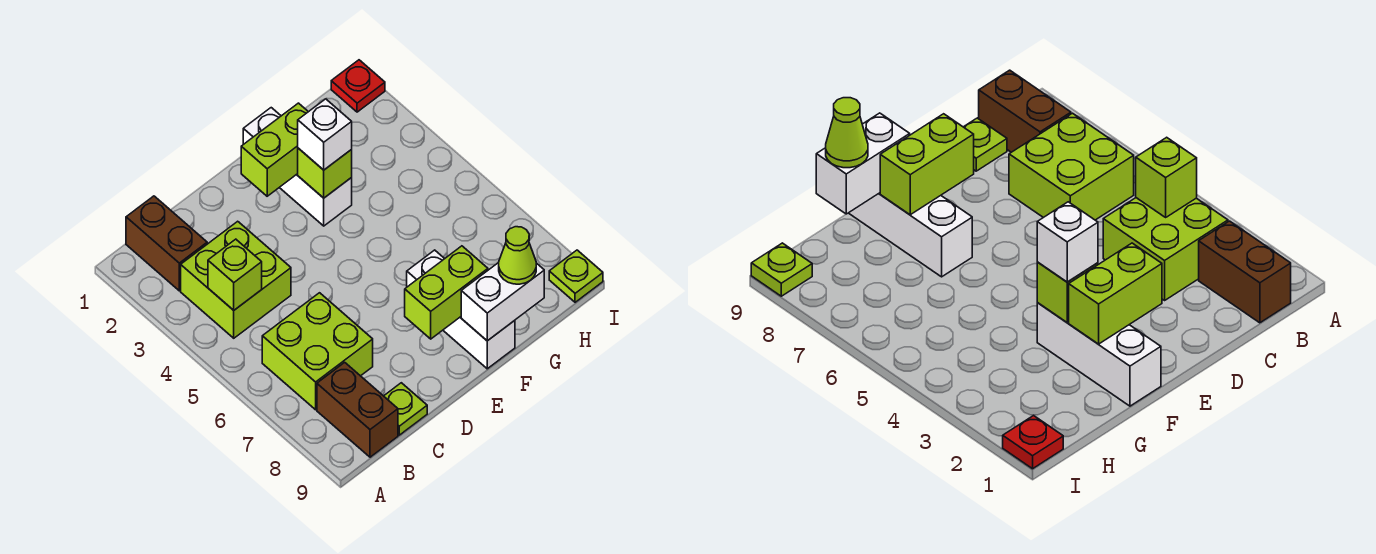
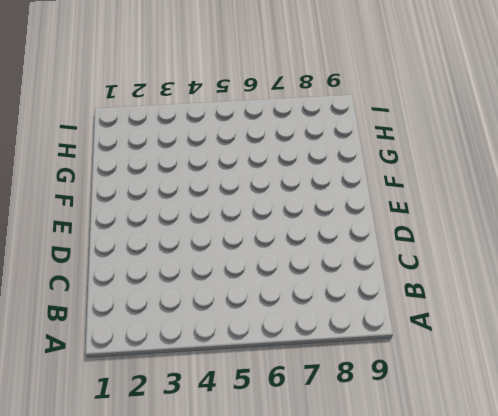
none -> brown 1x2 brick [126,196,207,291]
none -> lime 2x2 brick [181,221,291,338]
none -> lime 2x2 brick [262,293,373,410]

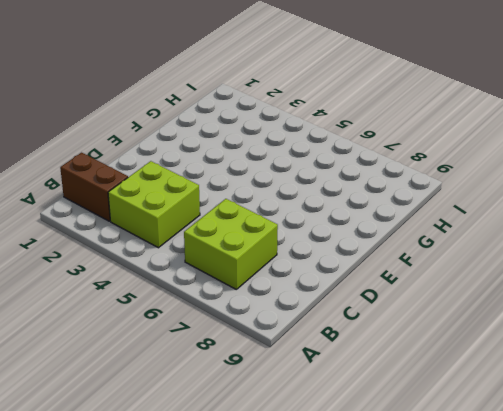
none -> brown 1x2 brick [317,362,398,457]
none -> lime 1x1 plate [384,383,427,435]
none -> white 1x3 brick [243,108,352,226]

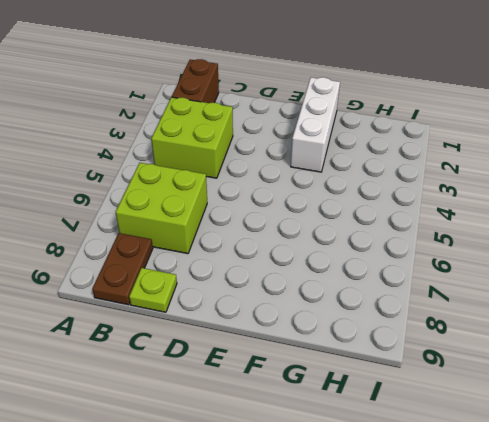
brown 1x2 plate [92,233,153,305] -> brown 1x2 brick [317,362,398,457]
none -> white 1x3 brick [407,250,515,369]
none -> red 1x1 plate [331,60,385,112]
none -> lime 1x1 plate [549,250,603,302]

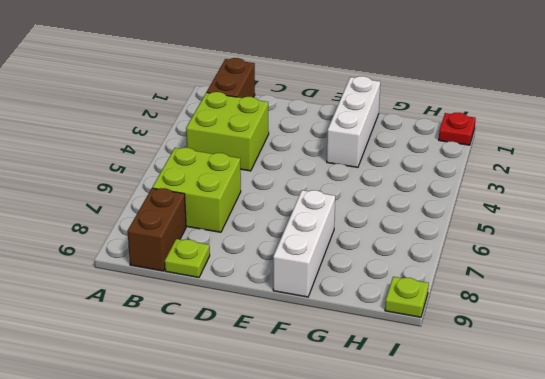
none -> lime 1x1 brick [208,239,262,310]
none -> lime 1x2 brick [241,103,308,196]
none -> lime 1x2 brick [405,246,488,339]

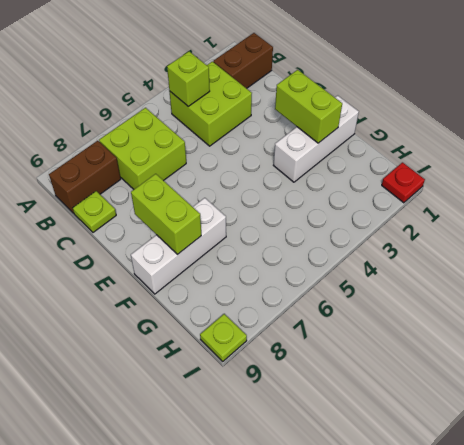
none -> lime 1x1 brick [298,148,352,198]
none -> white 1x2 brick [461,262,544,341]
none -> white 1x1 brick [298,99,352,170]

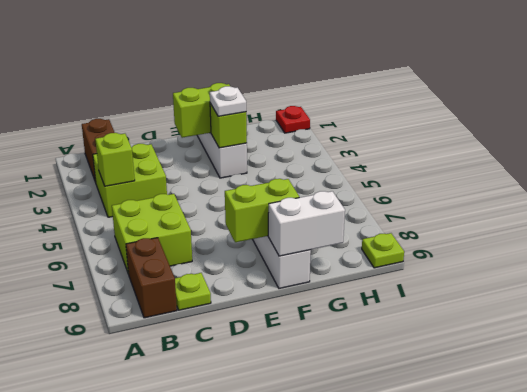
white 1x1 plate [210,86,246,116] -> white 1x1 brick [298,99,352,170]
none -> lime 1x1 cone [499,227,536,284]

